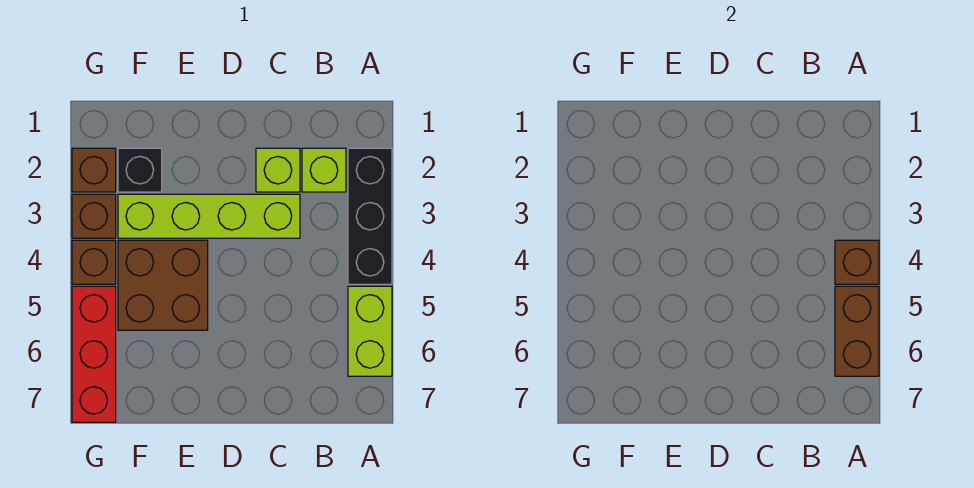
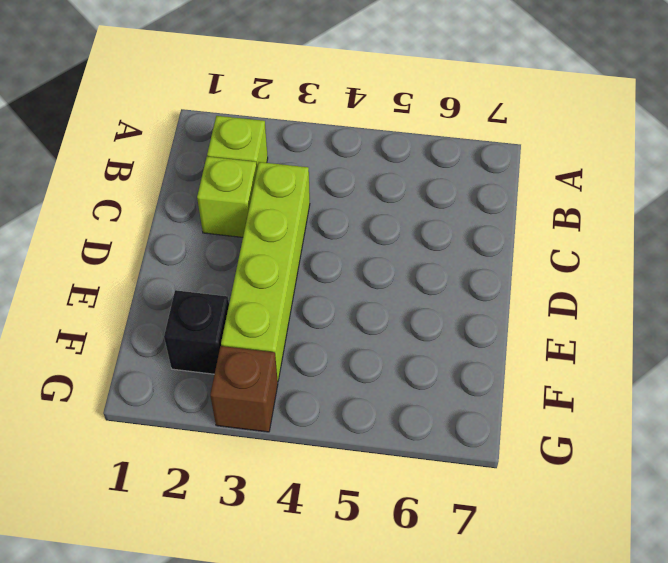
none -> black 1x3 brick [348,148,392,284]
none -> lime 1x2 brick [348,286,392,376]
none -> brown 2x2 brick [118,240,208,330]

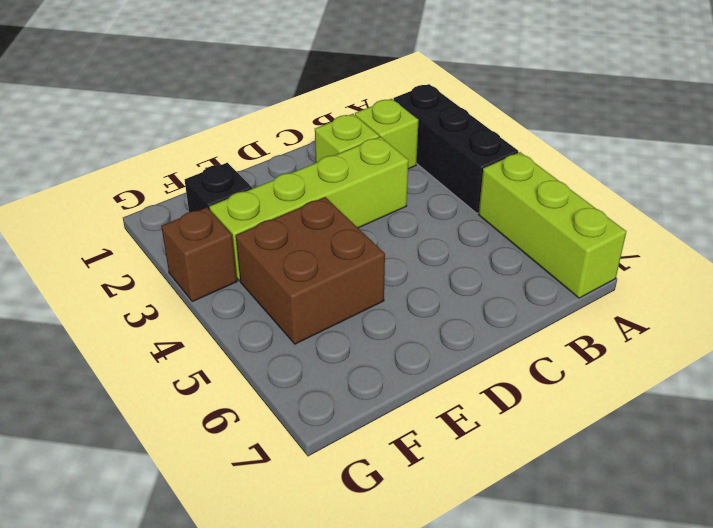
lime 1x3 brick [479,152,626,298] -> lime 1x2 brick [348,286,392,376]
none -> brown 1x1 brick [72,148,116,192]
none -> brown 1x1 brick [72,240,116,284]
none -> red 1x3 brick [72,286,116,422]

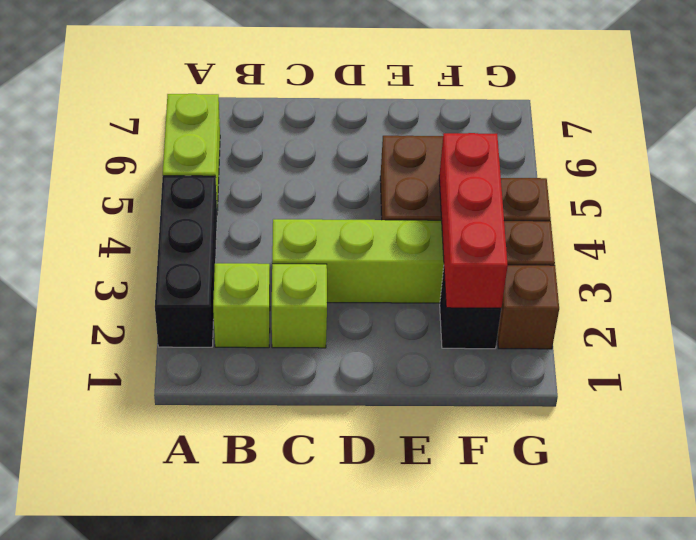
red 1x3 brick [439,133,508,308] -> red 1x3 brick moved to [72,286,116,422]
none -> brown 1x1 brick [835,240,879,284]
none -> brown 1x2 brick [835,286,879,376]

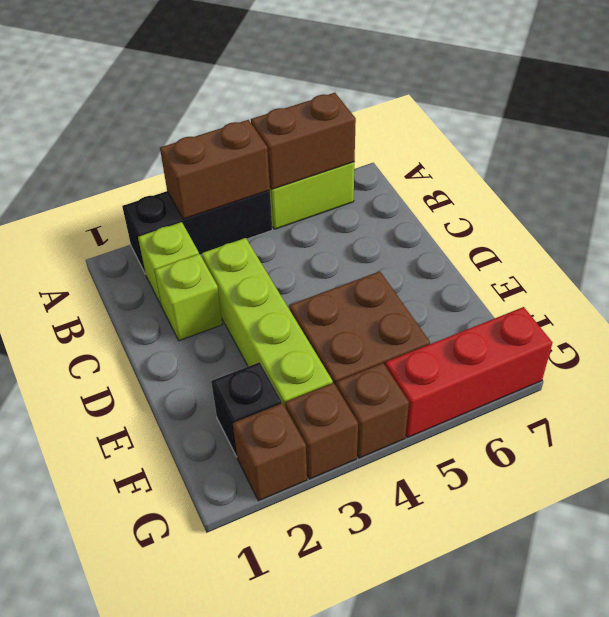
brown 1x2 brick [160,120,270,219] -> brown 1x1 brick [835,240,879,284]

